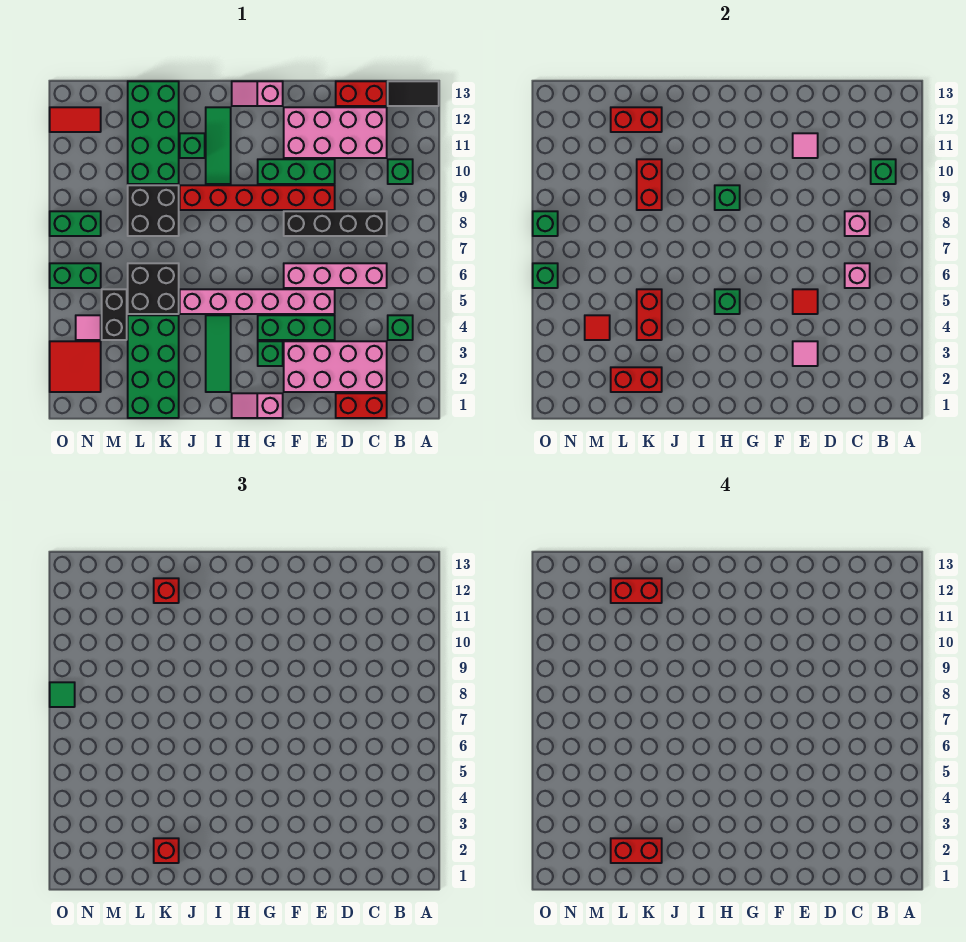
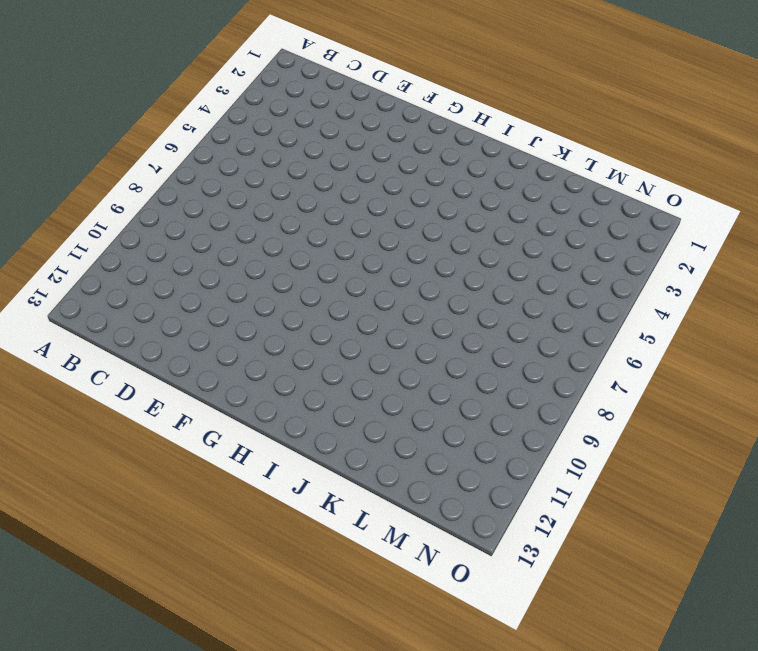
none -> black 1x2 tile [388,81,439,106]
none -> green 1x1 brick [388,315,413,340]
none -> green 1x1 brick [388,159,413,184]
none -> red 1x2 brick [336,393,387,418]

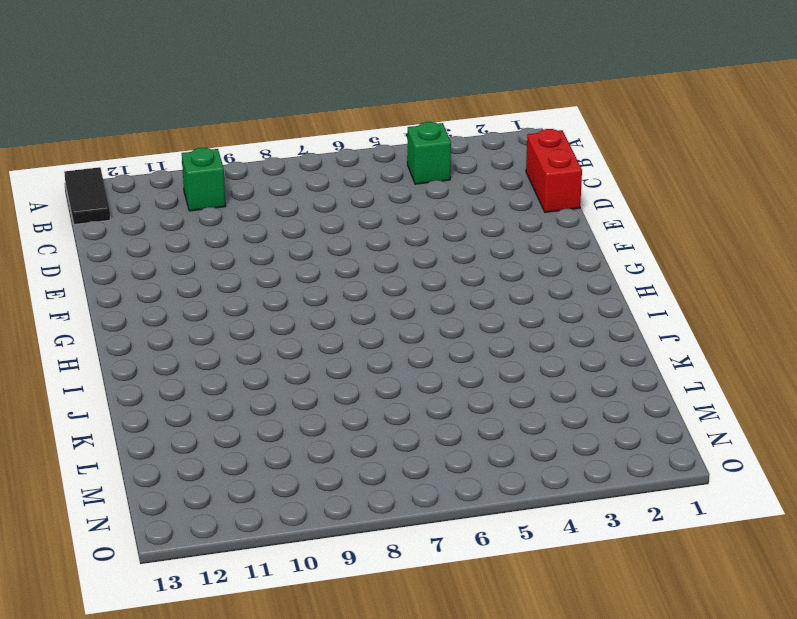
none -> pink 2x4 brick [284,341,387,392]
none -> pink 1x4 brick [284,263,387,288]
none -> black 1x4 brick [284,211,387,236]
none -> pink 2x4 brick [284,107,387,158]

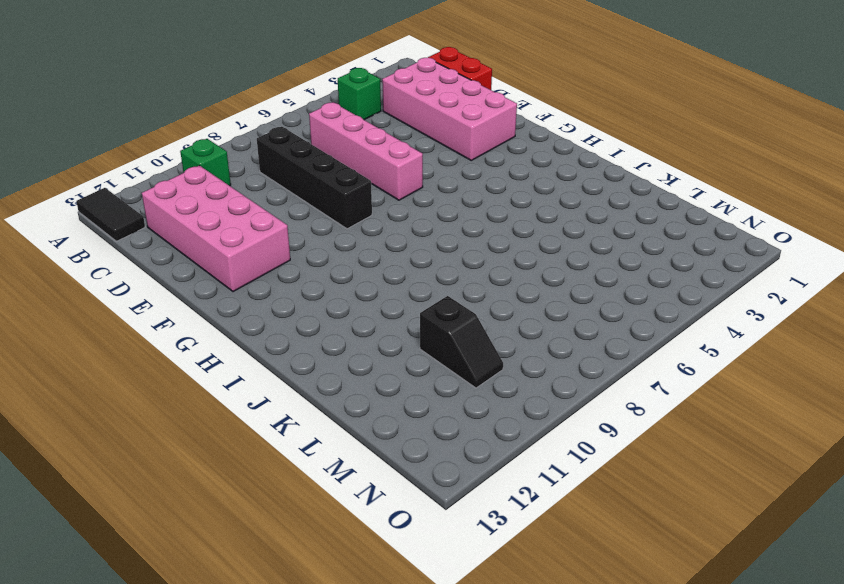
black 1x2 slope [420,296,503,388] -> green 2x4 brick [128,81,179,184]
none -> red 1x2 brick [336,81,387,106]
none -> green 1x3 brick [258,315,335,340]
none -> pink 1x6 brick [180,289,335,314]
none -> red 1x6 brick [180,185,335,210]

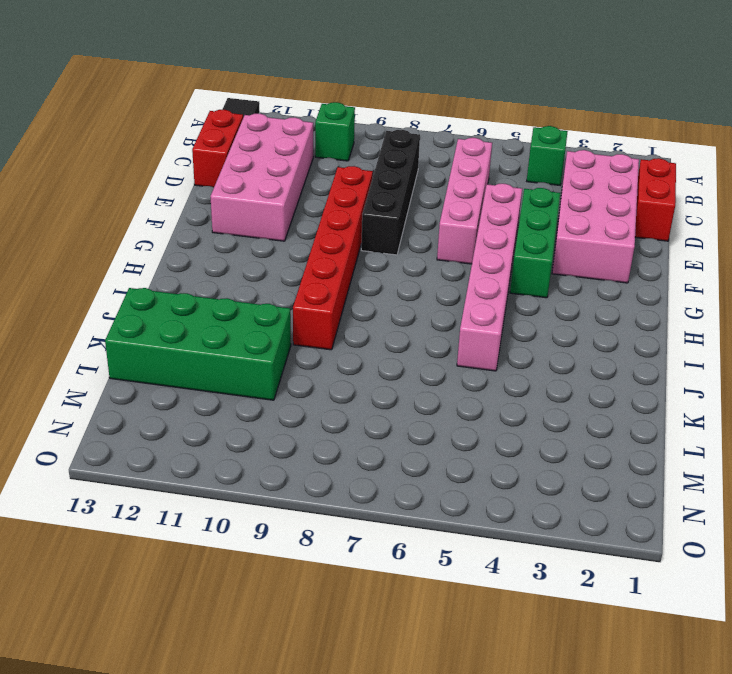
none -> green 1x3 brick [258,159,335,184]
none -> pink 1x2 slope [232,393,283,418]
none -> green 1x1 brick [258,341,283,366]
none -> pink 1x2 slope [232,81,283,106]

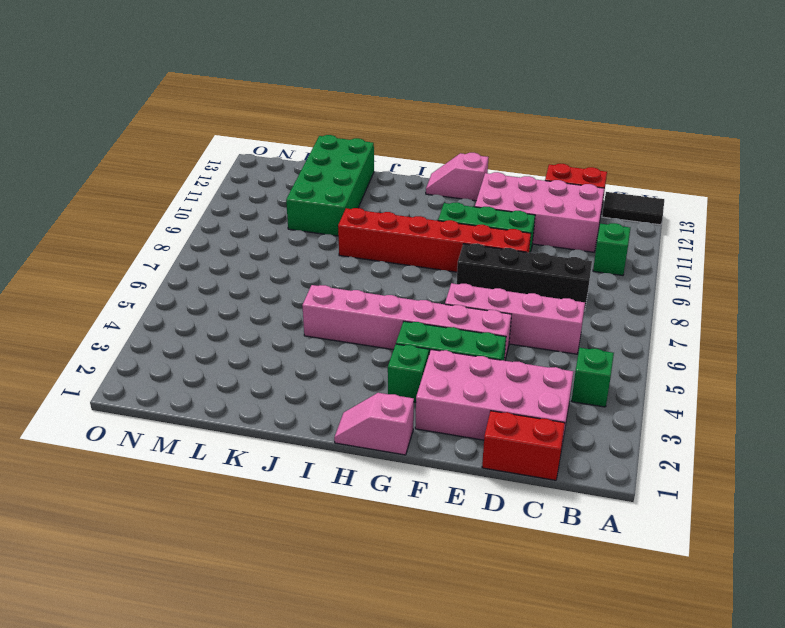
none -> green 1x3 tile [206,315,231,392]
none -> green 1x3 tile [206,107,231,184]
none -> green 1x1 brick [180,133,205,158]
none -> green 2x4 brick [128,315,179,418]

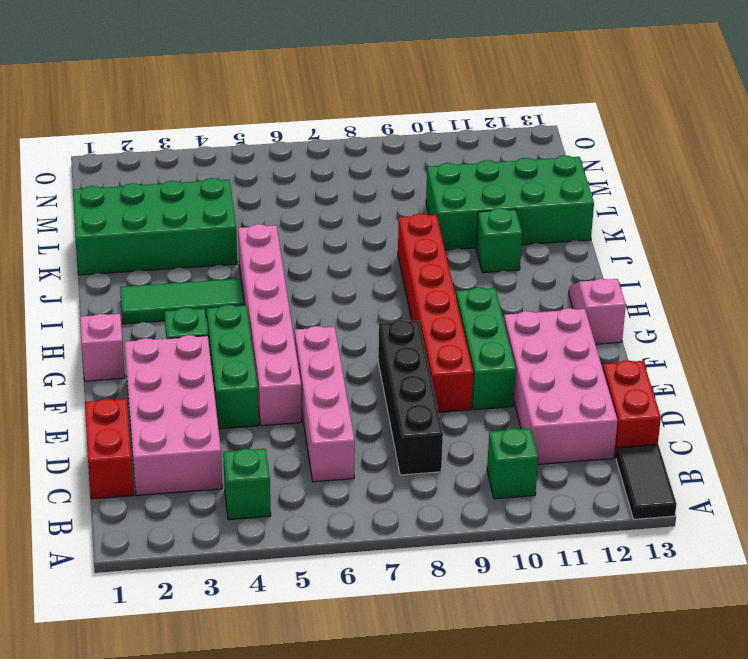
none -> green 1x3 tile [206,107,231,184]
none -> black 2x2 brick [128,263,179,314]
none -> black 2x2 brick [128,185,179,236]
none -> black 1x2 brick [102,289,127,340]

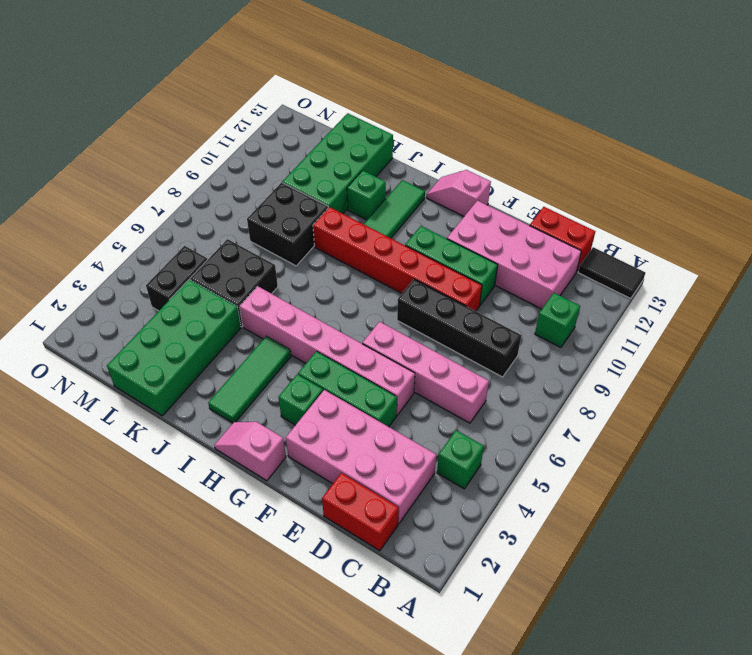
none -> red 2x2 tile [50,341,101,392]
none -> pink 1x1 tile [76,315,101,340]
none -> green 1x2 brick [50,263,101,288]
none -> green 1x2 brick [50,211,101,236]

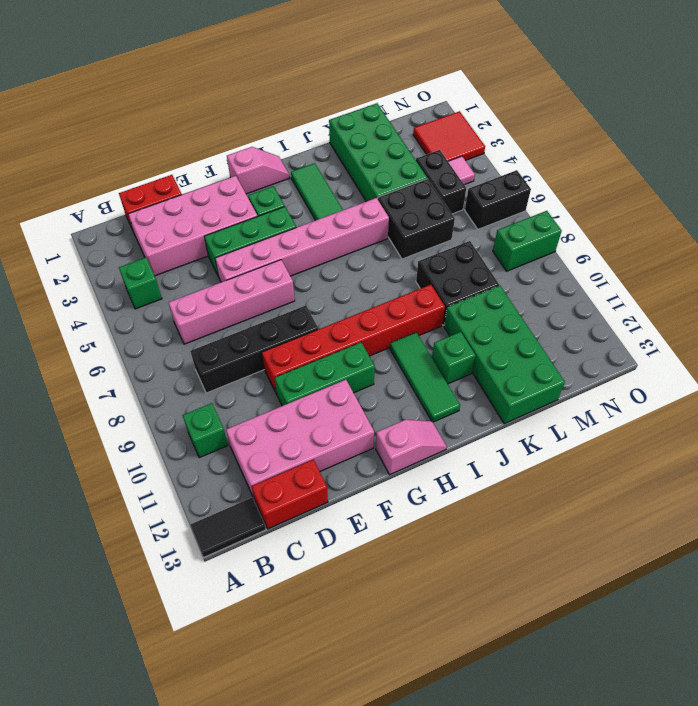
black 1x2 brick [465,170,531,229] -> green 1x2 brick [50,263,101,288]
none -> red 1x2 tile [50,107,101,132]
none -> green 1x1 brick [871,159,896,184]
none -> pink 1x1 brick [845,263,870,288]
none -> pink 1x1 brick [845,211,870,236]

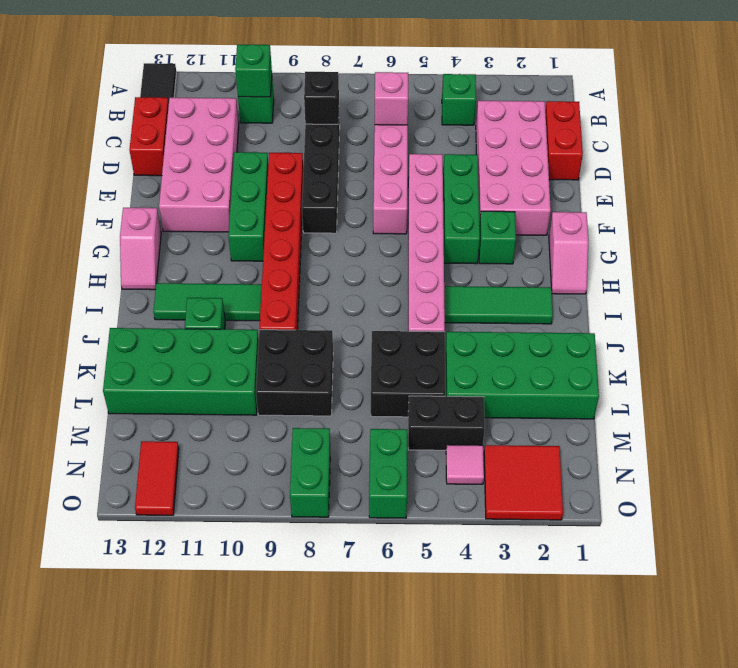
black 1x1 brick [304,72,339,124] -> pink 1x1 brick [845,211,870,236]
none -> pink 1x1 tile [793,341,818,366]
none -> red 1x1 tile [793,289,818,314]
none -> pink 1x1 tile [793,133,818,158]
none -> green 1x1 brick [715,289,740,314]

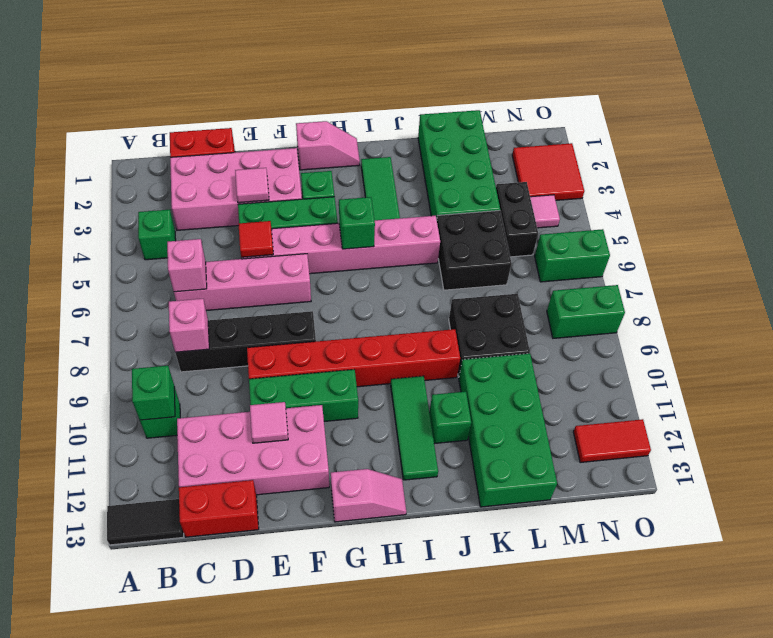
none -> green 1x1 brick [715,185,740,210]
none -> red 1x2 brick [611,367,662,392]
none -> red 1x2 brick [637,289,662,340]
none -> red 1x2 brick [637,159,662,210]

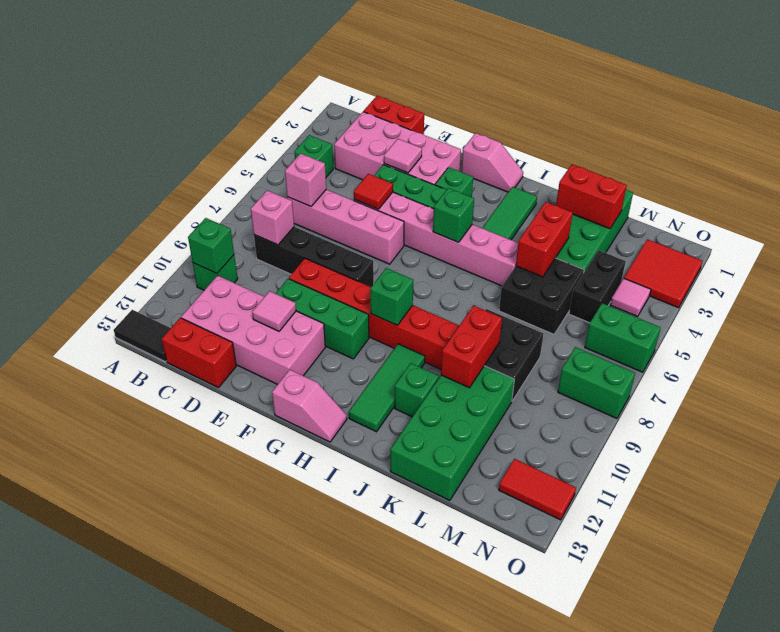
none -> red 1x2 brick [611,107,662,132]
none -> red 1x1 tile [585,315,610,340]
none -> green 1x1 brick [533,263,558,288]
none -> green 1x1 brick [533,211,558,236]

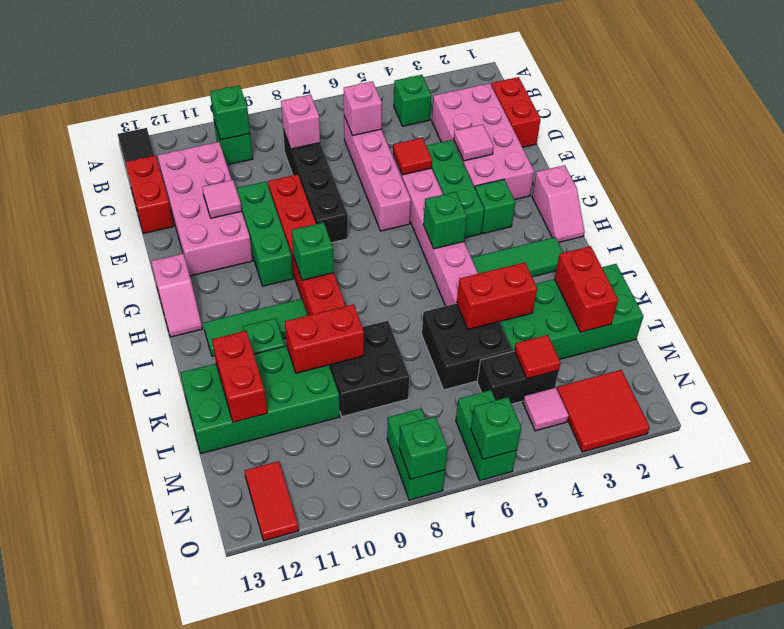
none -> red 1x1 brick [154,838,179,863]
none -> red 1x1 brick [154,578,179,603]
none -> green 1x1 tile [50,682,75,707]
none -> red 1x2 brick [611,838,662,863]

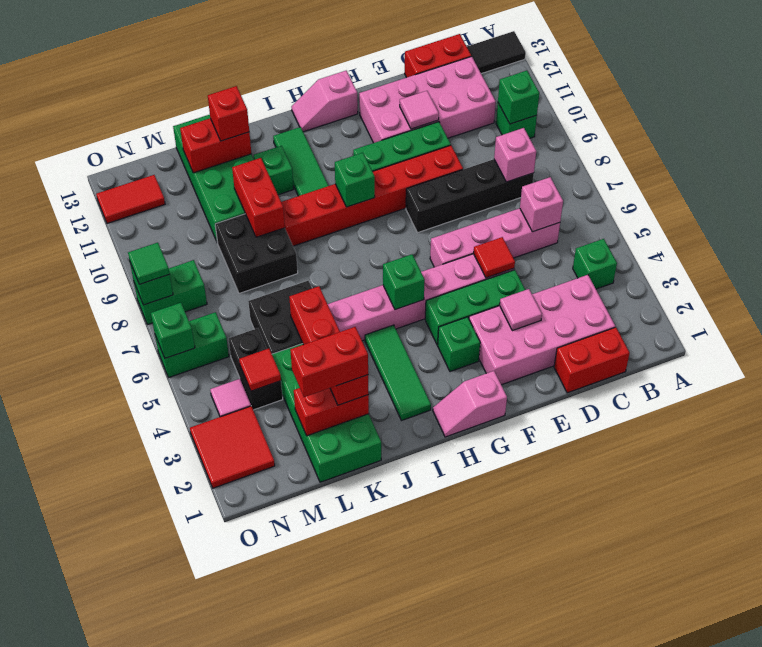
none -> red 1x2 brick [611,578,662,603]

